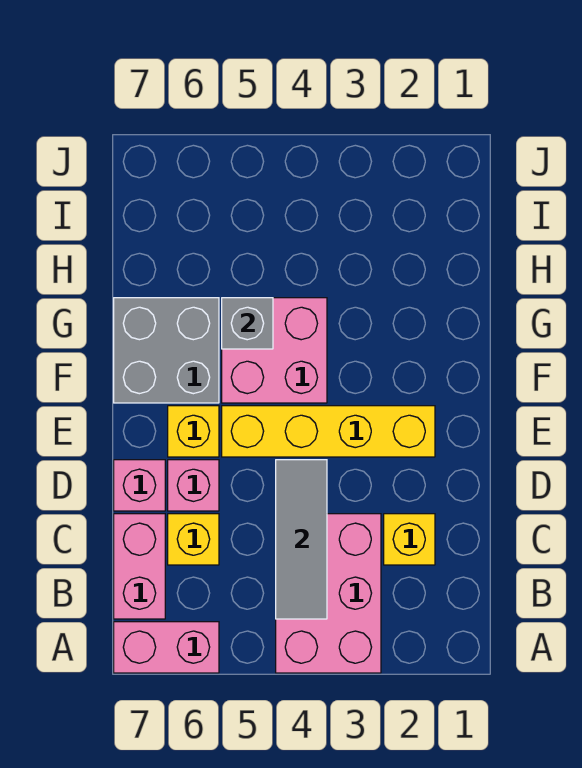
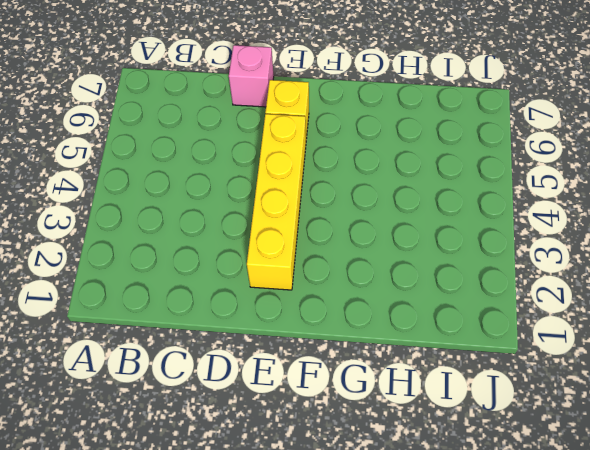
none -> pink 2x3 brick [276,514,381,673]
none -> pink 1x2 brick [114,622,219,673]
none -> pink 1x2 brick [114,514,165,619]

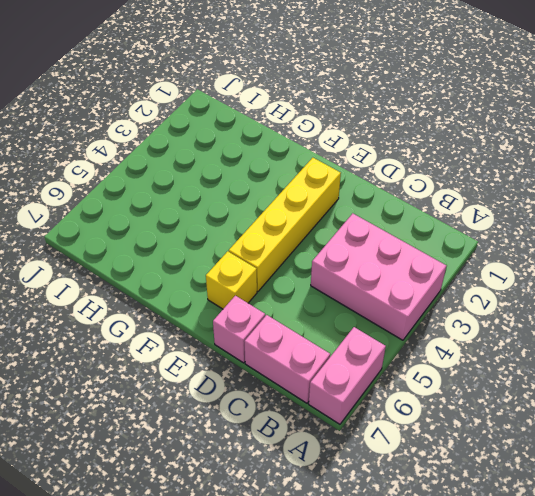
none -> yellow 1x1 brick [384,514,435,565]
none -> yellow 1x1 brick [168,514,219,565]
none -> pink 1x1 brick [168,460,219,511]

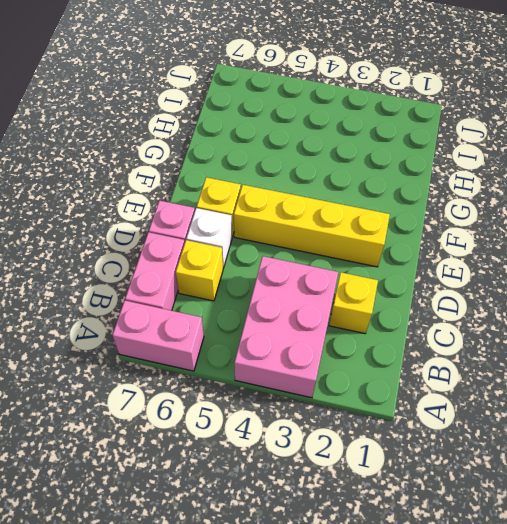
white 1x1 brick [186,208,232,268] -> pink 1x1 brick [168,460,219,511]
none -> pink 2x2 brick [222,298,327,403]
none -> grey 2x2 brick [114,298,219,403]
none -> grey 1x3 tile [276,460,327,619]

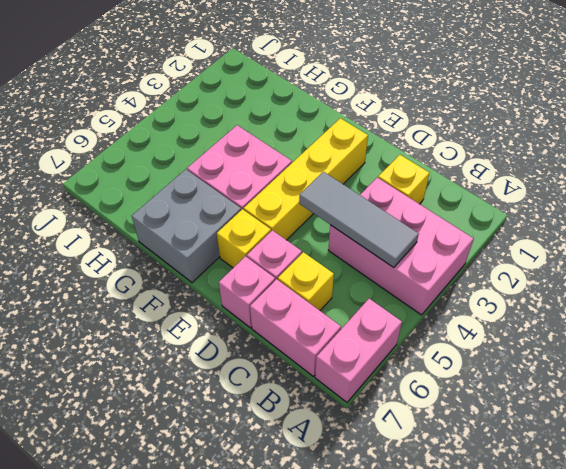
none -> grey 1x1 brick [222,298,273,349]

